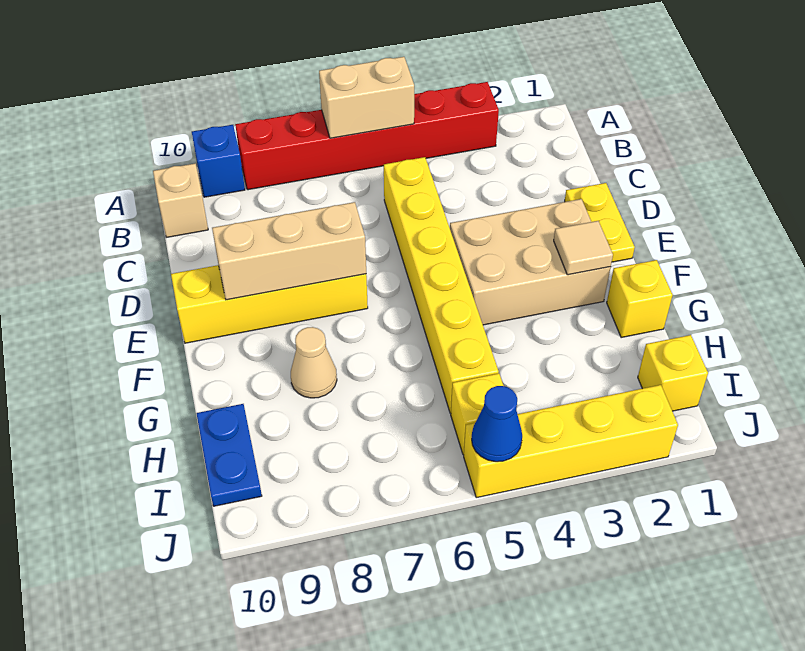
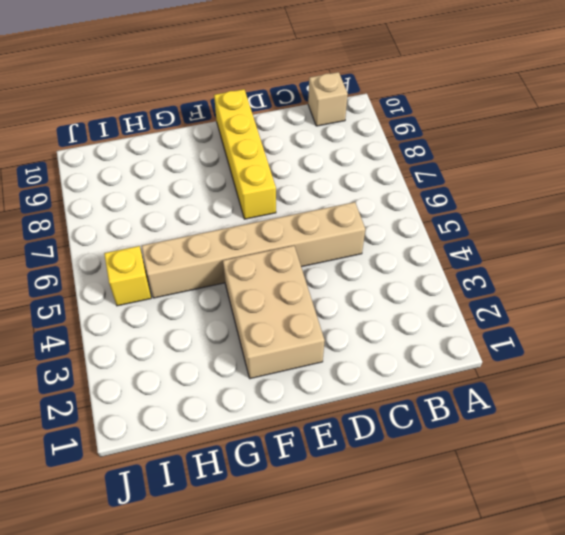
tan 1x6 brick [142,202,365,298] -> yellow 1x6 brick [384,157,499,413]
none -> red 1x6 brick [235,82,499,190]
none -> blue 1x1 brick [192,125,245,197]
none -> yellow 1x2 plate [565,183,635,262]

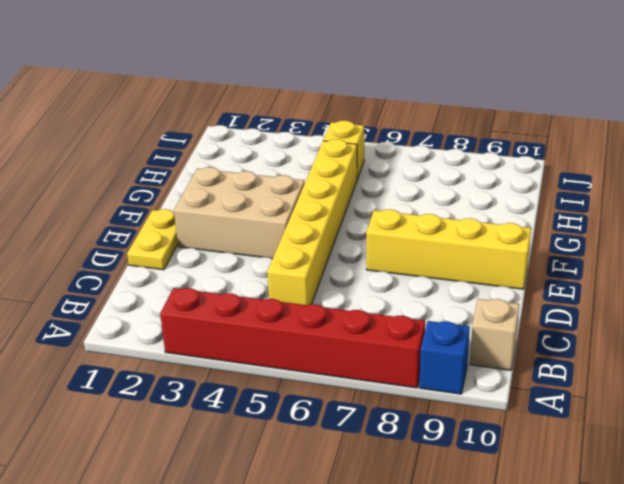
none -> yellow 1x1 brick [607,260,673,338]
none -> tan 1x1 cone [291,327,337,398]
none -> blue 1x2 plate [197,404,262,506]

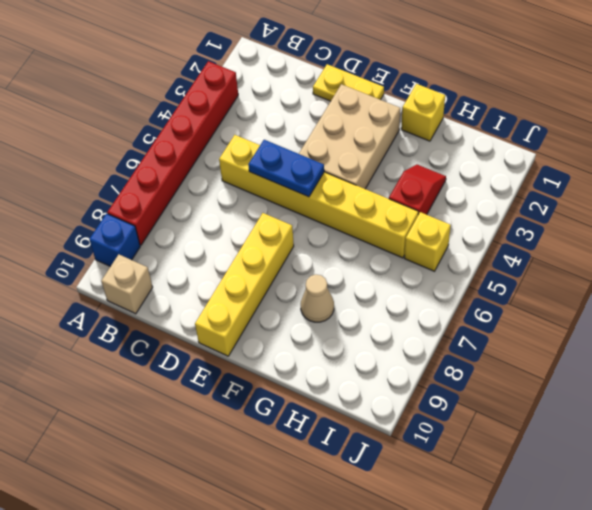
blue 1x2 plate [248,140,324,197] -> blue 1x2 plate moved to [197,404,262,506]
red 1x2 slope [389,164,446,215] -> none
none -> yellow 1x1 brick [638,335,708,411]
none -> yellow 1x4 brick [464,385,678,498]
none -> tan 1x2 brick [319,57,414,138]

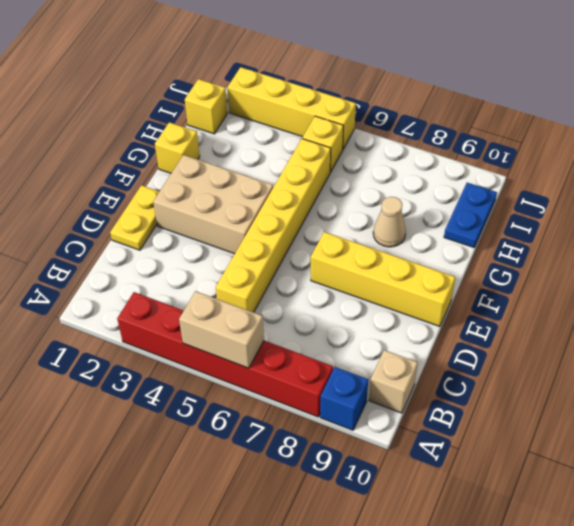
none -> tan 1x3 brick [212,202,366,300]
none -> tan 1x1 tile [554,221,613,275]
none -> blue 1x1 cone [472,386,522,462]

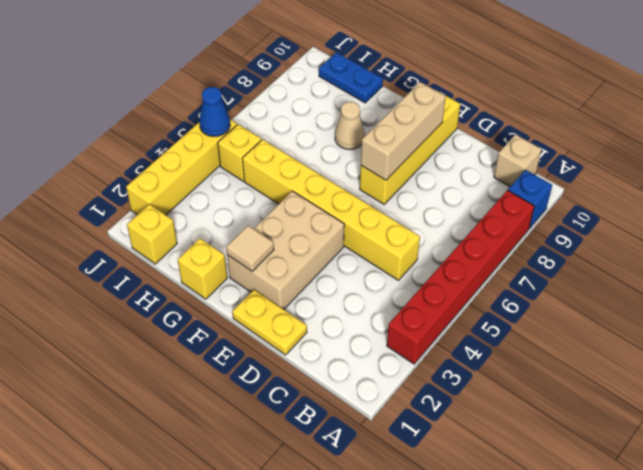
none -> tan 1x2 brick [319,57,414,138]

